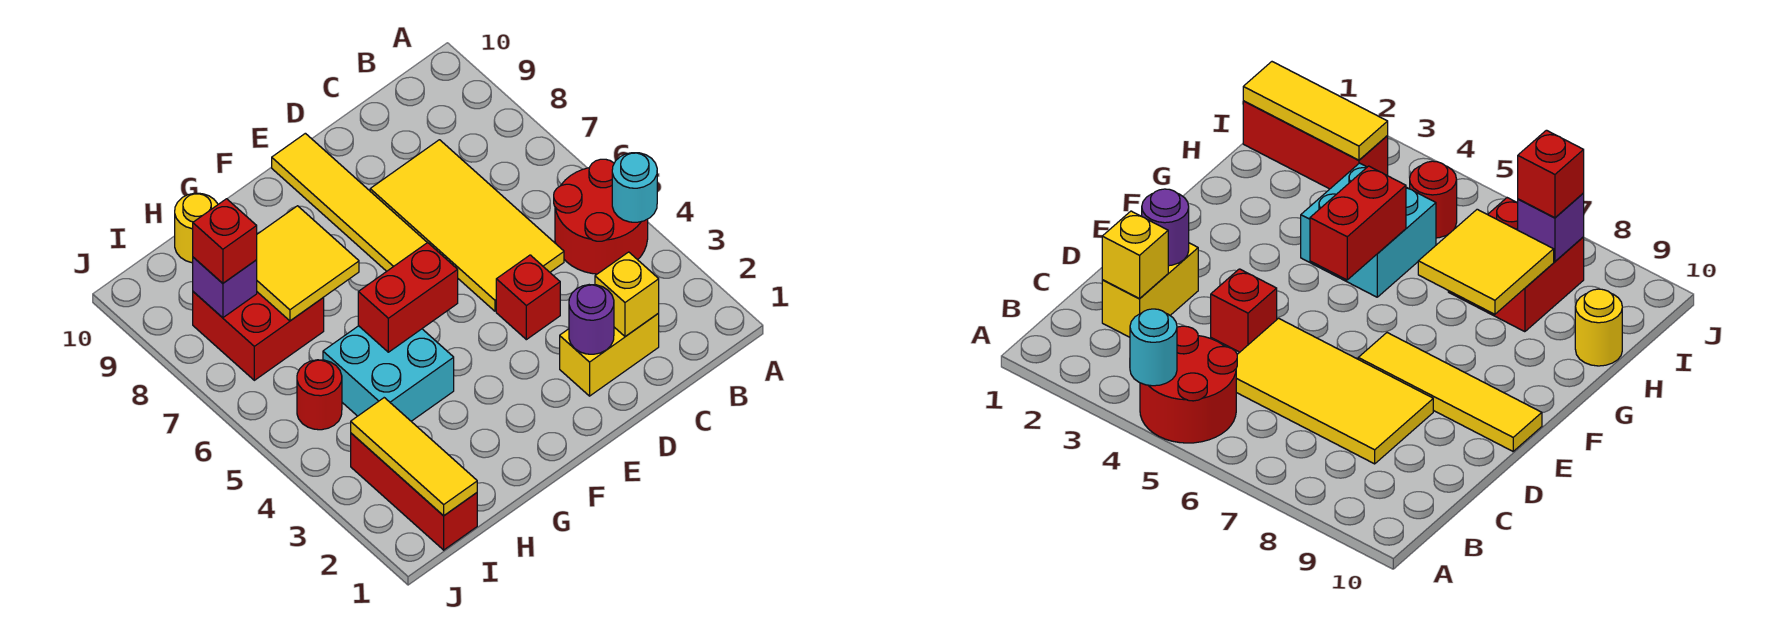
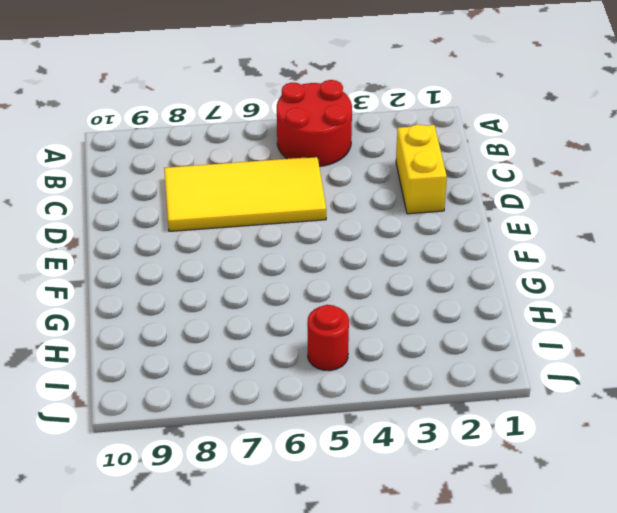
none -> red 1x1 brick [496,255,560,340]
none -> yellow 1x4 tile [272,133,427,271]
none -> cyan 2x2 brick [323,326,454,421]

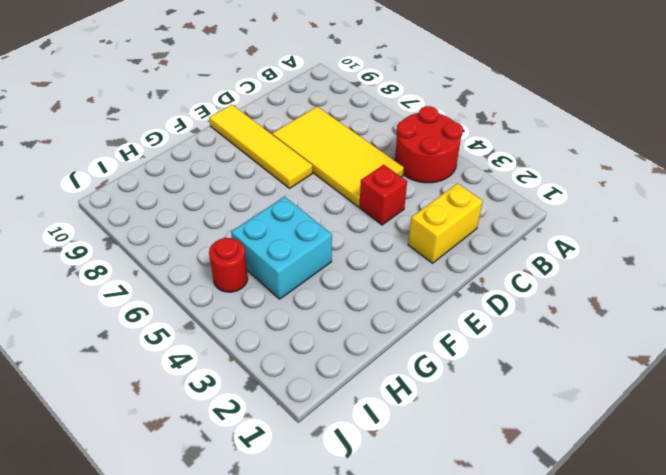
none -> red 2x2 brick [193,292,324,380]
none -> yellow 1x1 round brick [175,193,218,263]
none -> red 1x3 brick [351,433,477,550]

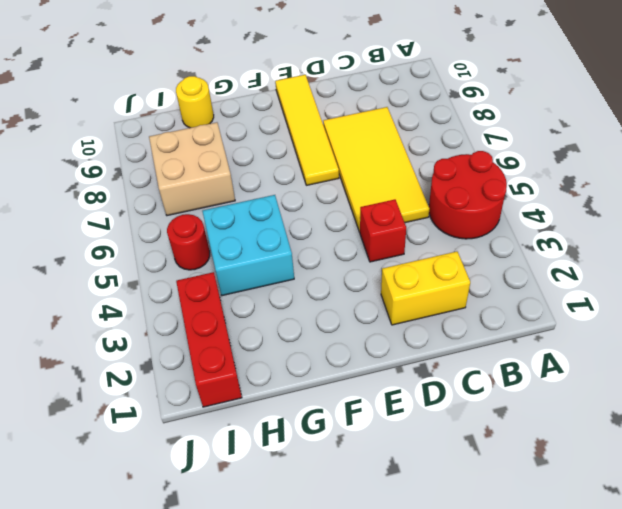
tan 2x2 brick [149,122,235,216] -> red 2x2 brick [193,292,324,380]
none -> cyan 1x1 round brick [612,153,657,222]
none -> yellow 1x1 brick [595,252,659,337]
none -> purple 1x1 round brick [569,285,614,354]

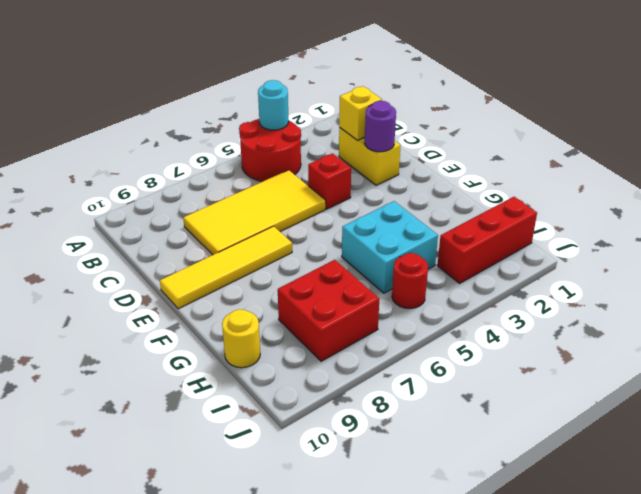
none -> red 1x2 brick [358,243,458,352]
none -> yellow 2x2 tile [257,206,359,321]
none -> yellow 1x3 tile [351,398,477,516]

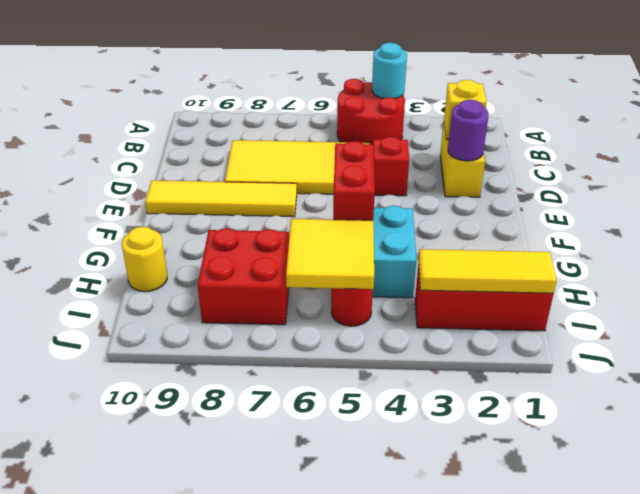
yellow 2x2 tile [286,219,374,289] -> yellow 2x2 tile moved to [257,206,359,321]
none -> purple 1x1 brick [193,257,257,318]
none -> red 1x1 brick [193,199,257,283]

